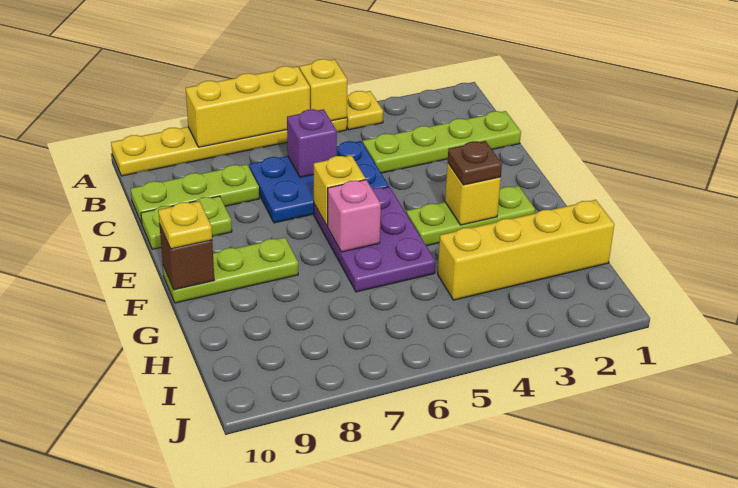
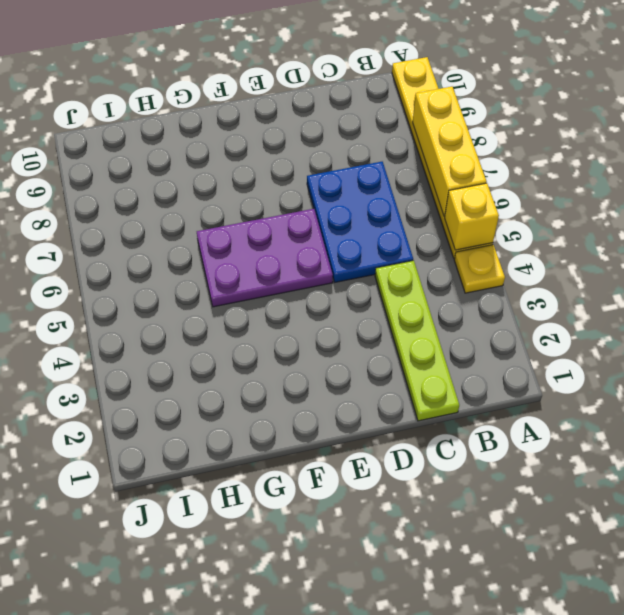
none -> lime 1x3 plate [131,164,259,224]
none -> lime 1x2 plate [141,196,232,249]
none -> lime 1x3 plate [406,186,535,246]

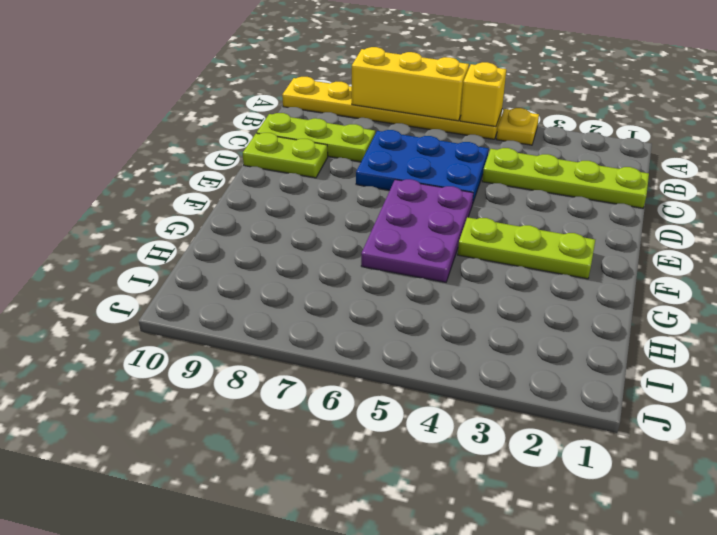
none -> lime 1x3 plate [163,237,298,303]
none -> yellow 1x4 brick [438,200,614,300]
none -> purple 1x1 brick [287,109,337,177]

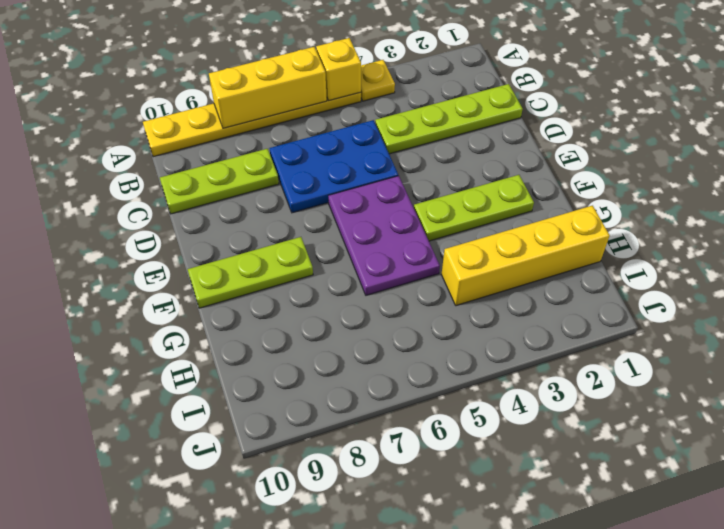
none -> lime 1x2 plate [141,196,232,249]
none -> purple 1x1 brick [287,109,337,177]
none -> yellow 1x1 brick [314,155,366,226]

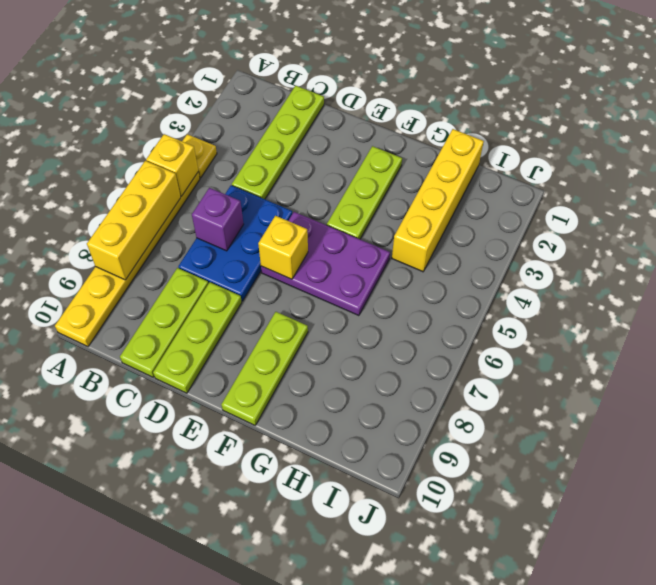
lime 1x3 plate [153,282,242,393] -> lime 1x2 plate [141,196,232,249]
none -> yellow 1x1 brick [445,163,501,225]
none -> pink 1x1 brick [328,180,381,252]
none -> brown 1x1 brick [160,226,214,290]

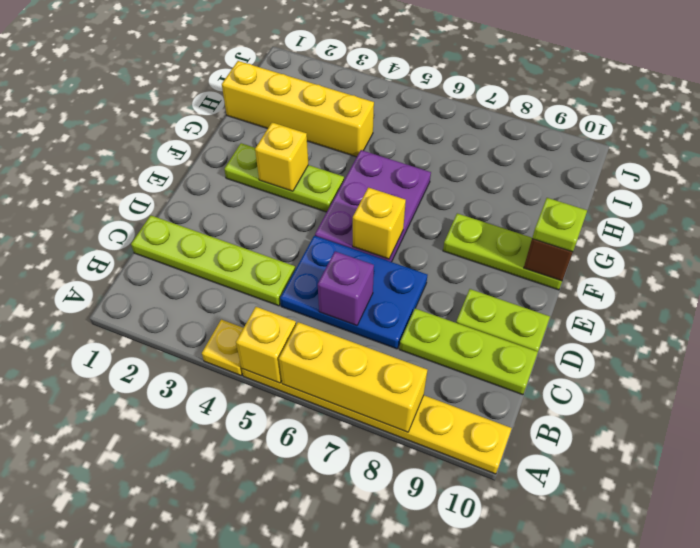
lime 1x1 plate [532,198,587,252] -> yellow 1x1 plate [158,201,212,249]
none -> pink 1x1 brick [328,180,381,252]
none -> brown 1x1 plate [448,141,502,185]

